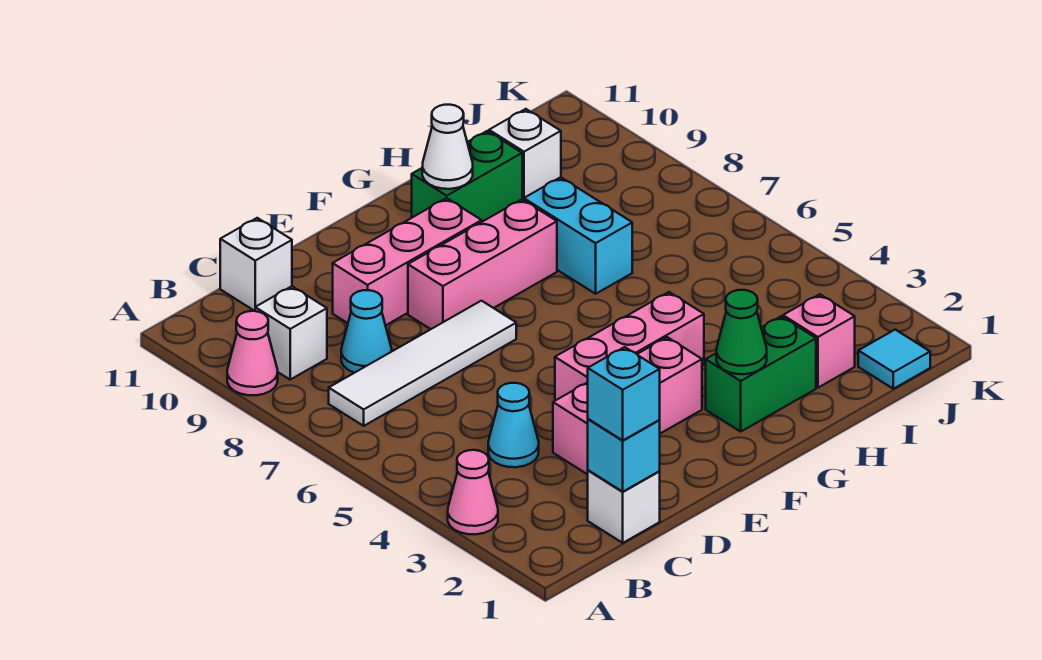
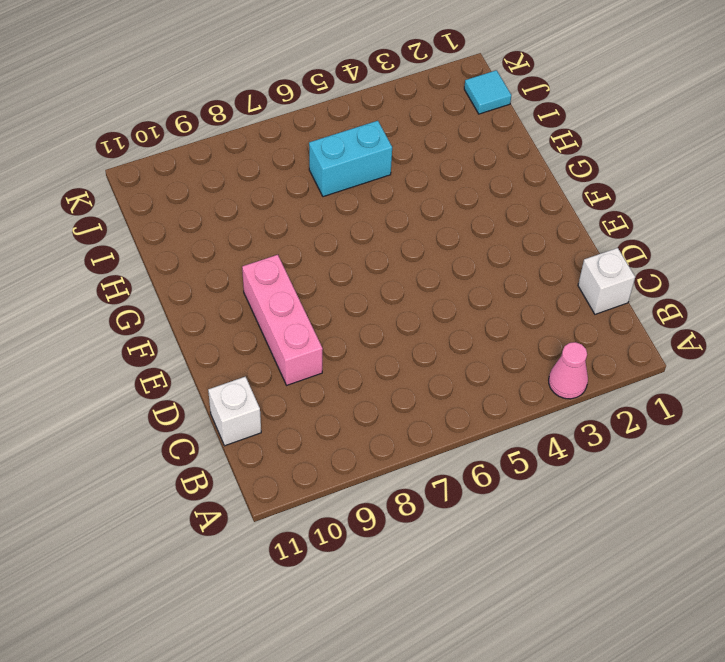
cyan 1x2 brick [309,121,392,197] -> cyan 1x2 brick moved to [524,177,632,294]
none -> pink 1x1 cone [227,311,278,395]
none -> white 1x4 tile [329,301,516,426]
none -> white 1x1 brick [255,286,327,379]

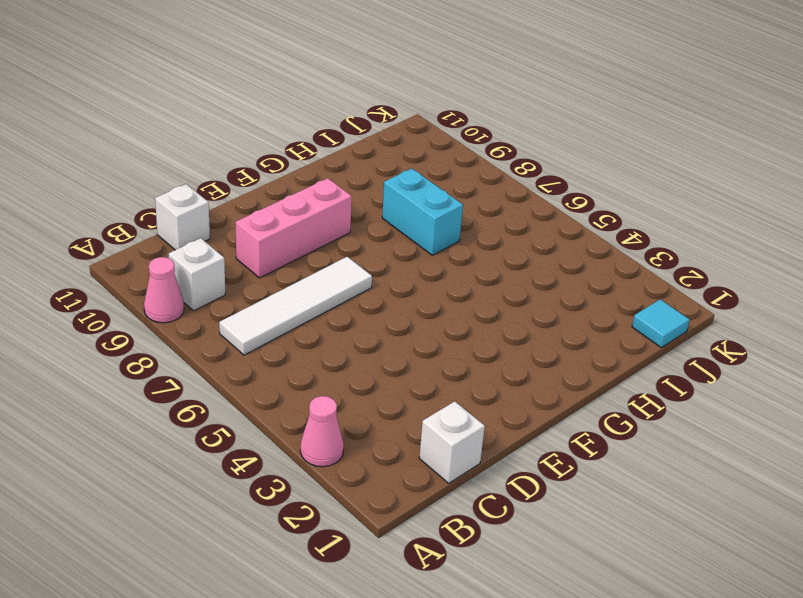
none -> cyan 1x1 cone [488,383,539,467]
none -> cyan 1x1 cone [341,290,392,373]
none -> pink 1x3 brick [553,337,702,475]

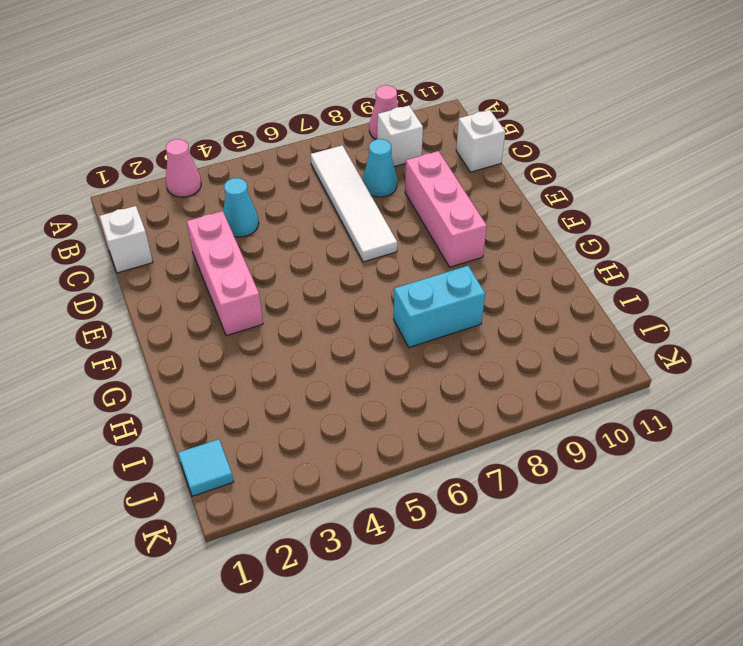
none -> pink 1x3 brick [555,292,704,401]
none -> pink 1x3 brick [408,199,557,329]
none -> green 1x2 brick [706,316,816,432]

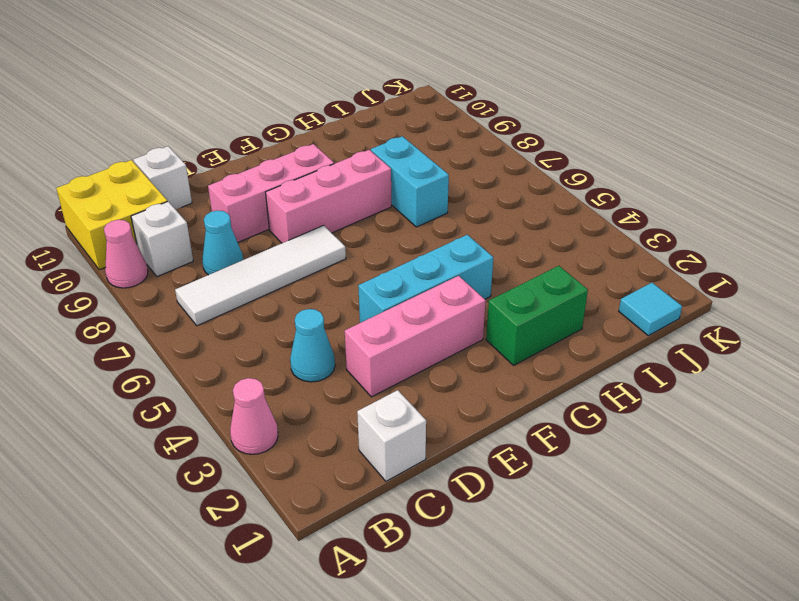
yellow 2x2 brick [56,160,167,270] -> none
cyan 1x3 brick [358,235,493,323] -> pink 1x3 brick [555,292,704,401]
none -> green 1x2 brick [412,131,522,222]
none -> pink 1x1 brick [783,294,855,388]
none -> white 1x1 brick [489,109,561,200]

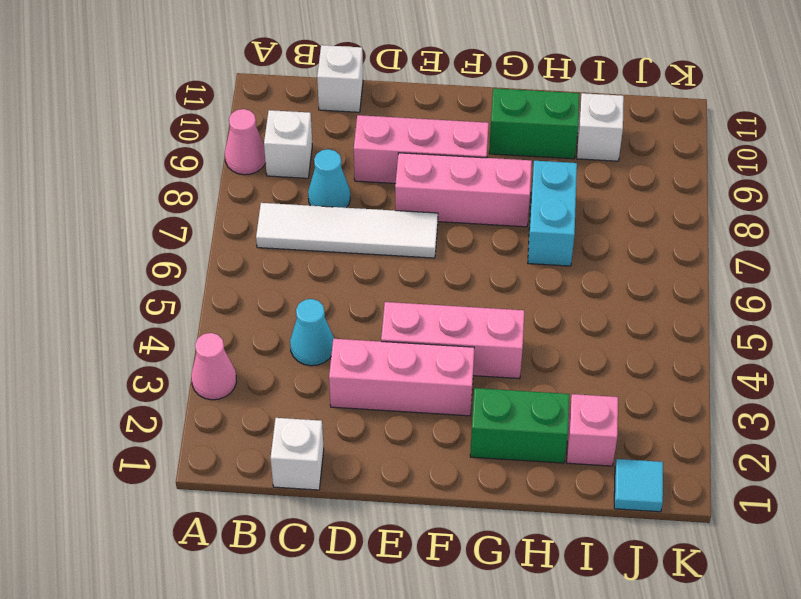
none -> cyan 1x1 brick [588,419,660,492]
none -> green 1x1 cone [716,290,767,374]
none -> white 1x1 cone [422,105,473,189]

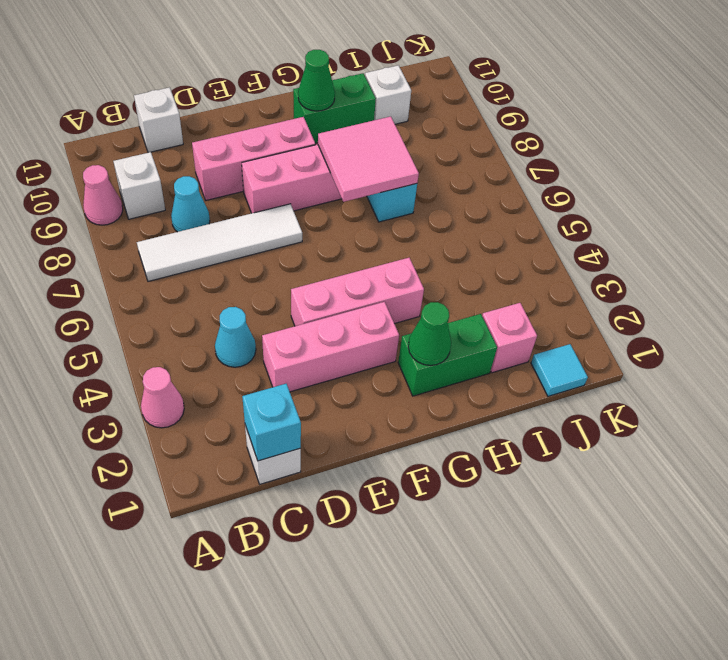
pink 2x2 tile [318,117,419,202] -> none
green 1x1 cone [298,50,335,111] -> white 1x1 cone [422,105,473,189]
none -> cyan 1x1 brick [588,347,660,440]

